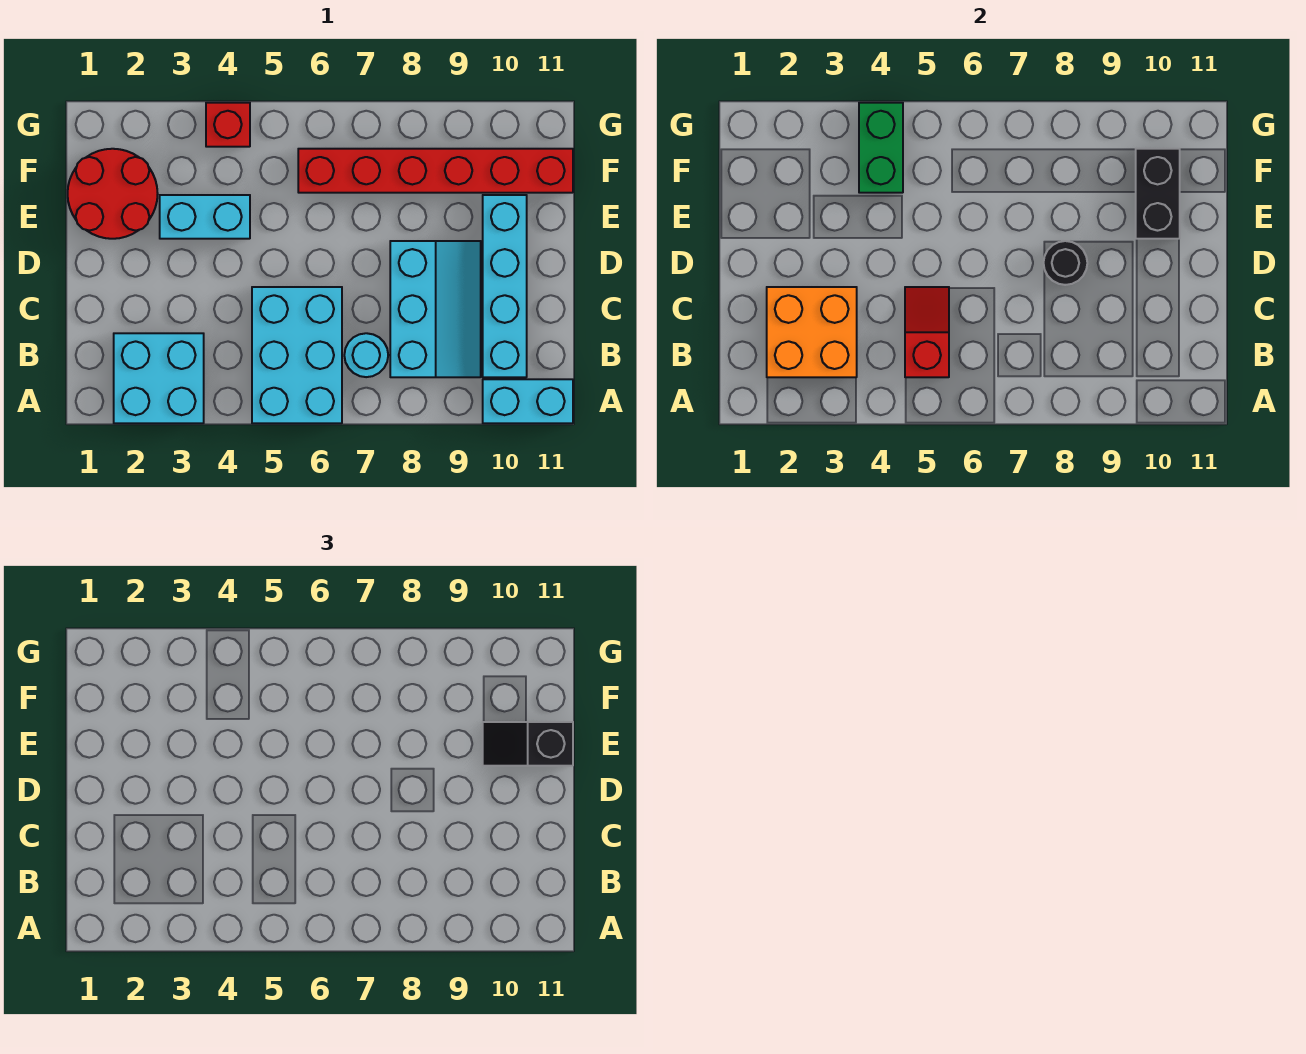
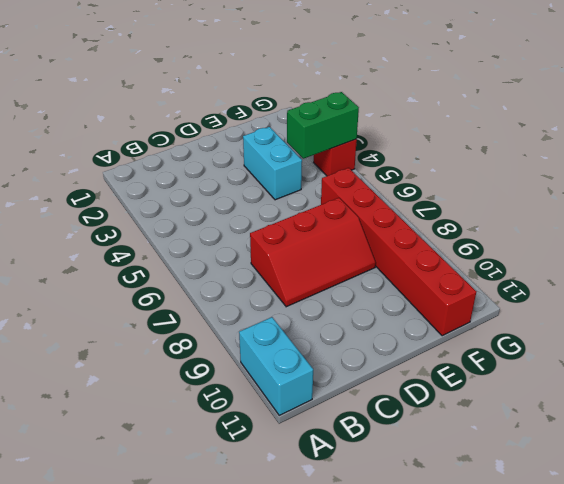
red 2x3 slope [250,198,376,307] -> cyan 2x3 slope [390,241,481,377]
none -> cyan 2x2 brick [114,333,204,423]
none -> cyan 2x3 brick [252,287,342,423]
none -> cyan 1x1 round brick [344,333,388,377]

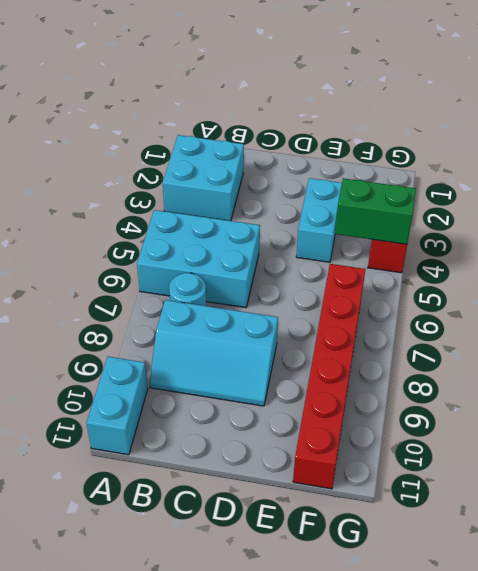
none -> cyan 1x4 brick [483,195,527,377]
none -> red 2x2 round brick [68,149,158,239]
none -> orange 2x2 brick [767,287,857,377]

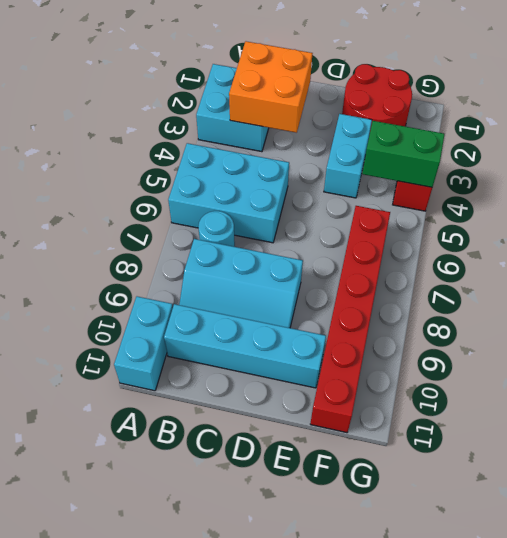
none -> red 1x2 slope [905,287,949,377]
none -> black 1x1 round brick [1044,241,1087,285]
none -> black 1x2 brick [1136,149,1180,239]

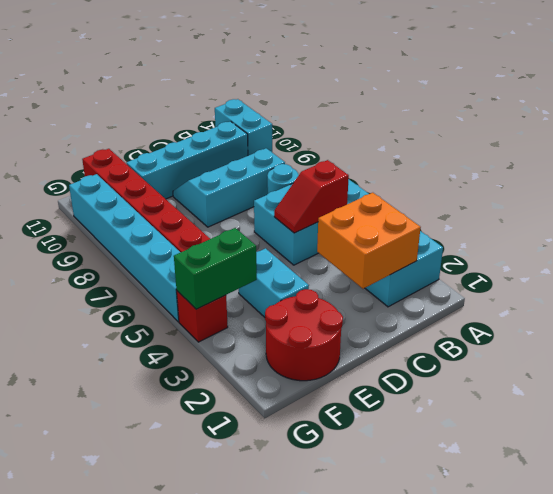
cyan 1x6 brick [69,174,180,322] -> none
none -> black 1x1 round brick [1044,241,1087,285]
none -> black 1x2 brick [1136,149,1180,239]
none -> black 1x2 slope [483,722,573,766]

